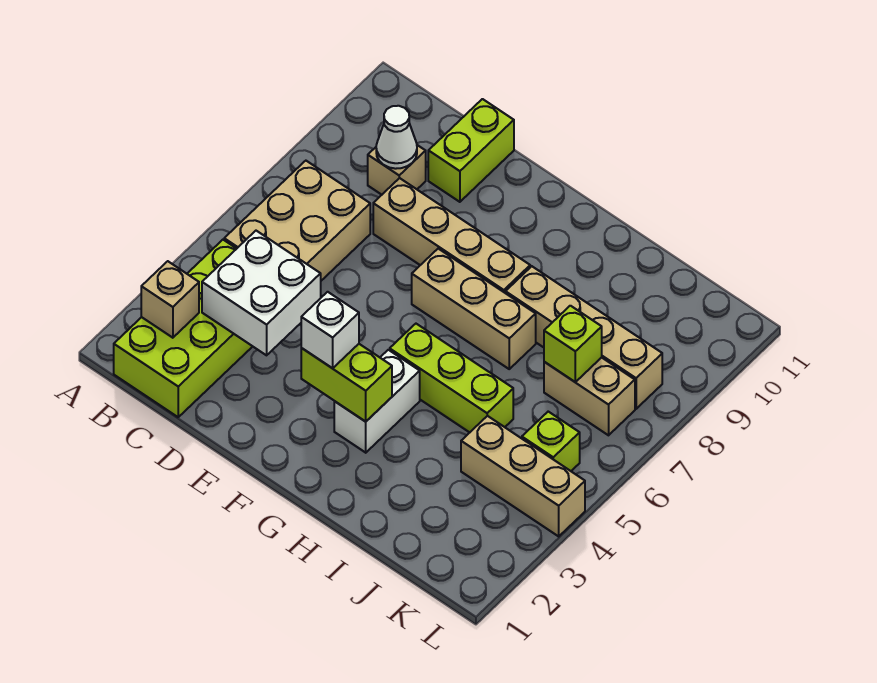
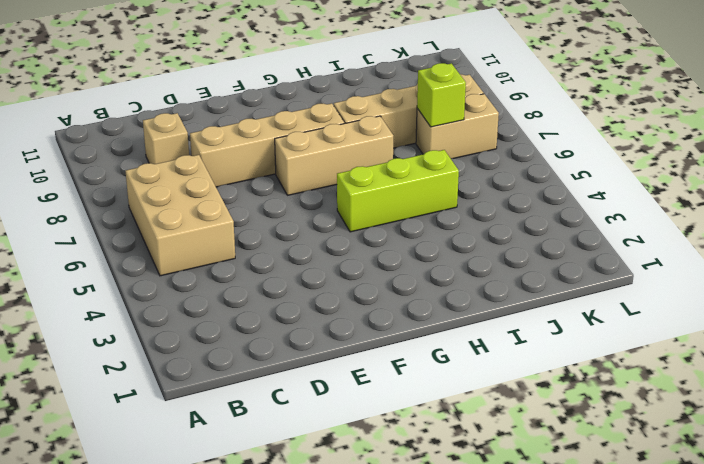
none -> lime 2x4 brick [114,240,253,417]
none -> lime 1x2 brick [428,99,514,202]
none -> white 1x2 brick [334,350,420,453]

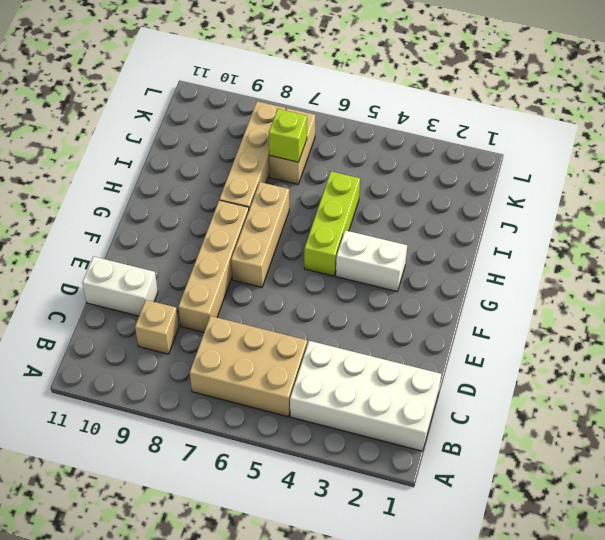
white 2x4 brick [290,341,441,451] -> lime 2x4 brick [114,240,253,417]
white 1x2 brick [82,256,158,316] -> lime 1x2 brick [428,99,514,202]
none -> tan 1x3 brick [461,416,585,536]
none -> lime 1x1 brick [522,412,580,471]
none -> tan 1x1 brick [141,261,199,338]

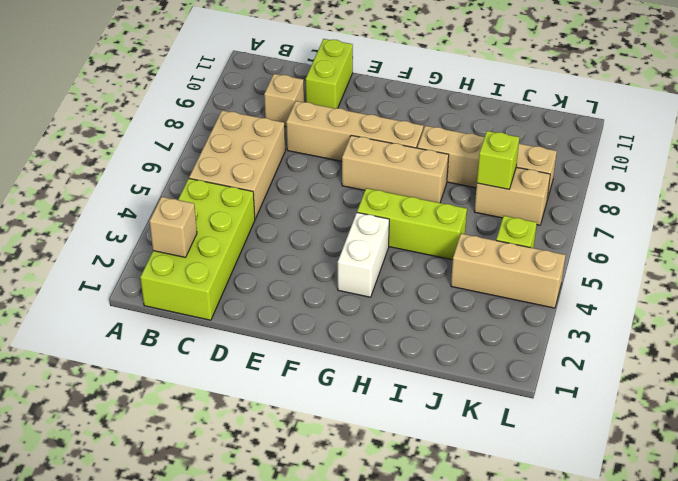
none -> white 2x2 brick [202,231,321,355]
none -> white 1x1 cone [376,106,417,169]
none -> lime 1x2 brick [301,344,392,422]

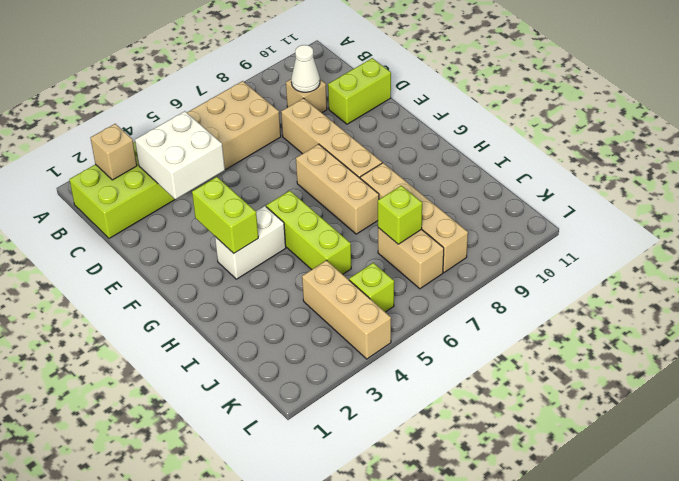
none -> white 1x1 brick [301,292,359,368]

